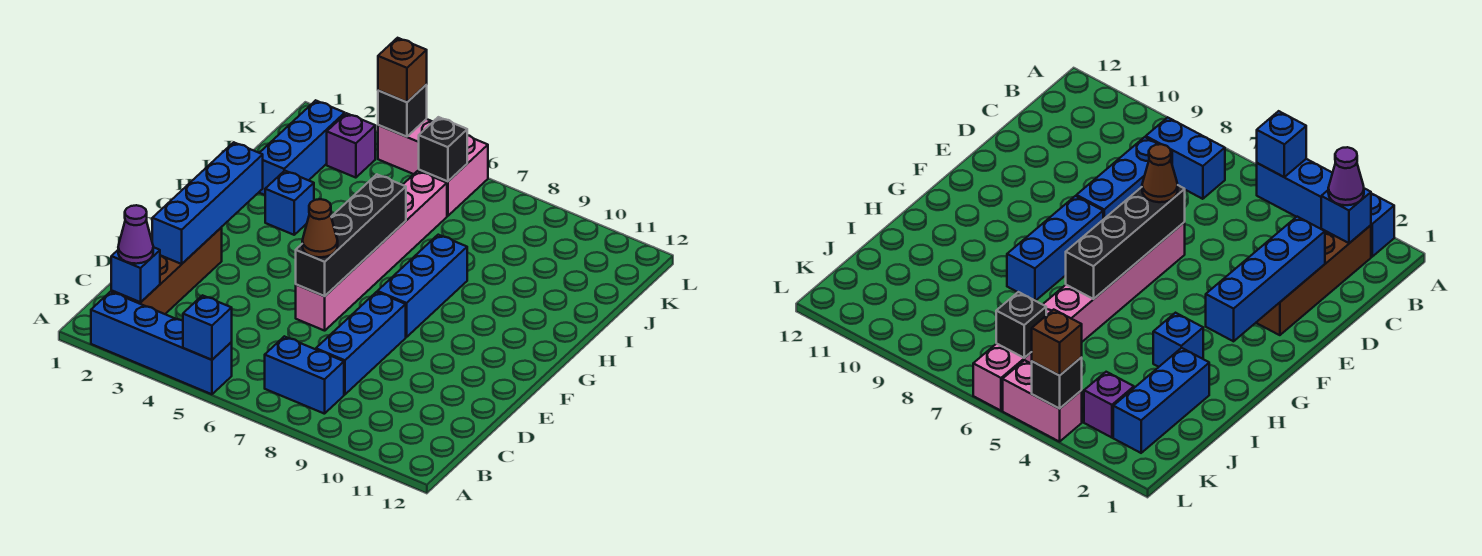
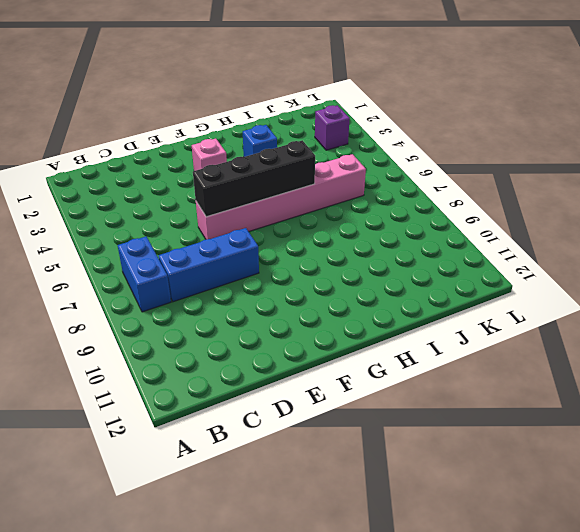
pink 1x1 brick [192,138,227,171] -> none
none -> blue 1x4 brick [91,292,232,394]
none -> brown 1x4 brick [111,227,222,314]
none -> blue 1x3 brick [377,235,467,337]

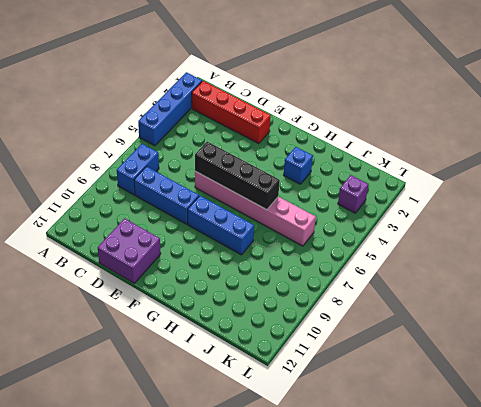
red 1x4 brick [192,81,271,144] -> brown 1x4 brick [111,227,222,314]
purple 2x2 brick [98,218,161,283] -> none
none -> blue 1x3 brick [259,100,345,195]
none -> pink 1x2 brick [419,135,488,216]
none -> pink 1x2 brick [378,119,433,174]

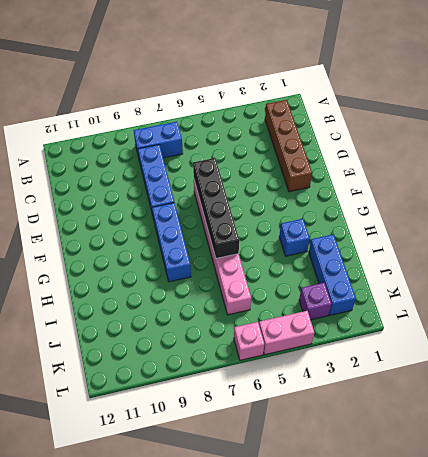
pink 1x1 brick [234,322,264,360] -> pink 1x2 brick [419,135,488,216]
none -> blue 1x4 brick [91,292,232,394]
none -> blue 1x1 brick [183,295,232,360]
none -> blue 1x1 brick [111,247,160,302]

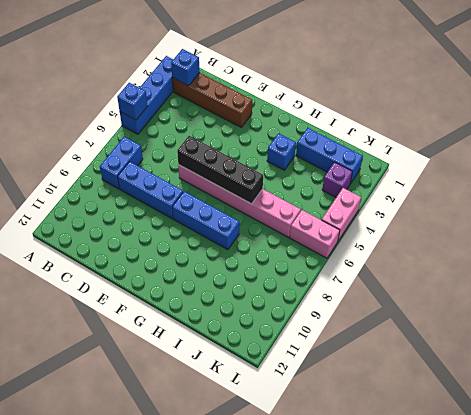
none -> blue 1x4 brick [152,142,263,264]
none -> black 1x1 brick [419,117,467,182]
none -> black 1x1 brick [378,85,427,137]

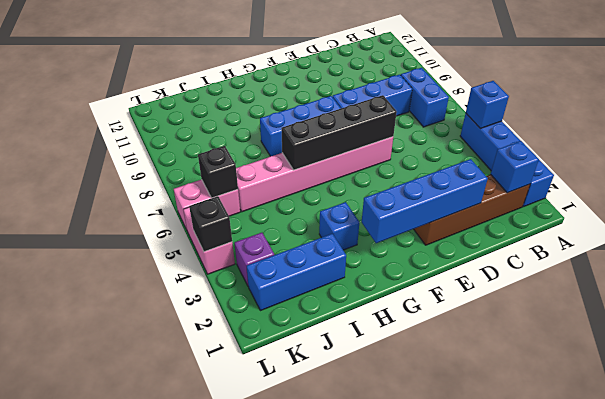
none -> purple 1x1 cone [118,205,153,264]
none -> brown 1x1 cone [302,199,338,257]
none -> brown 1x1 brick [378,38,427,102]

